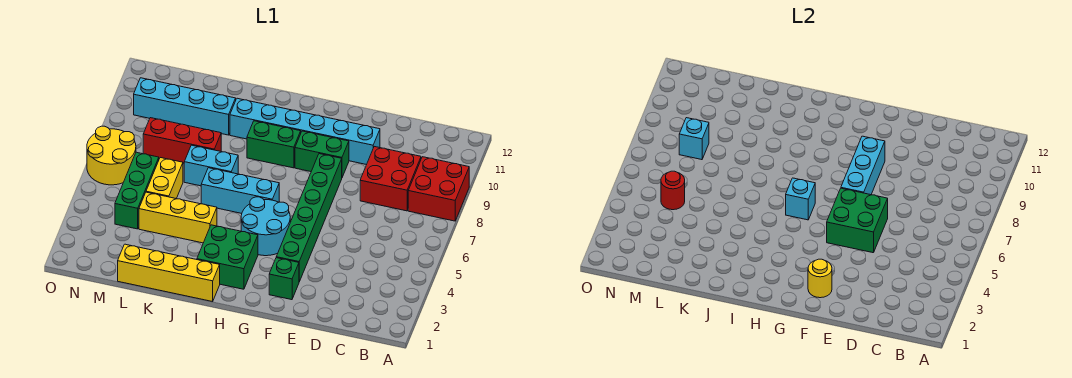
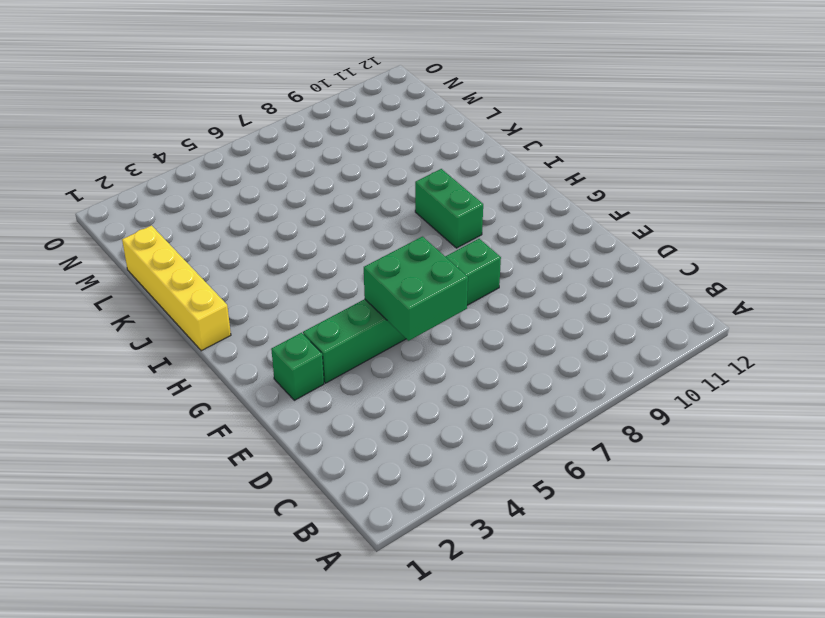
none -> red 2x2 brick [408,157,469,221]
none -> red 2x2 brick [360,147,421,211]
none -> cyan 1x6 brick [230,98,380,165]

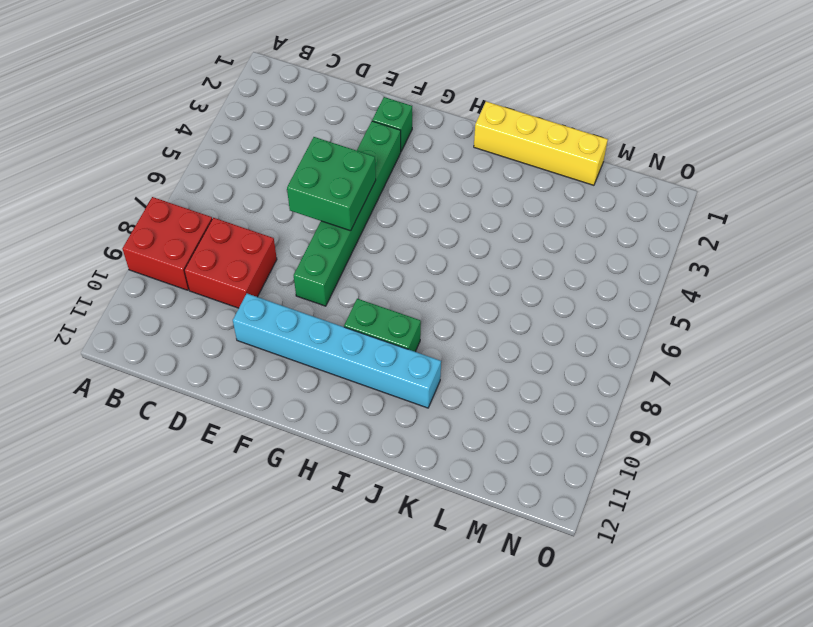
none -> green 1x2 brick [295,131,349,177]
none -> cyan 2x2 round brick [241,197,290,256]
none -> green 2x2 brick [197,225,258,289]

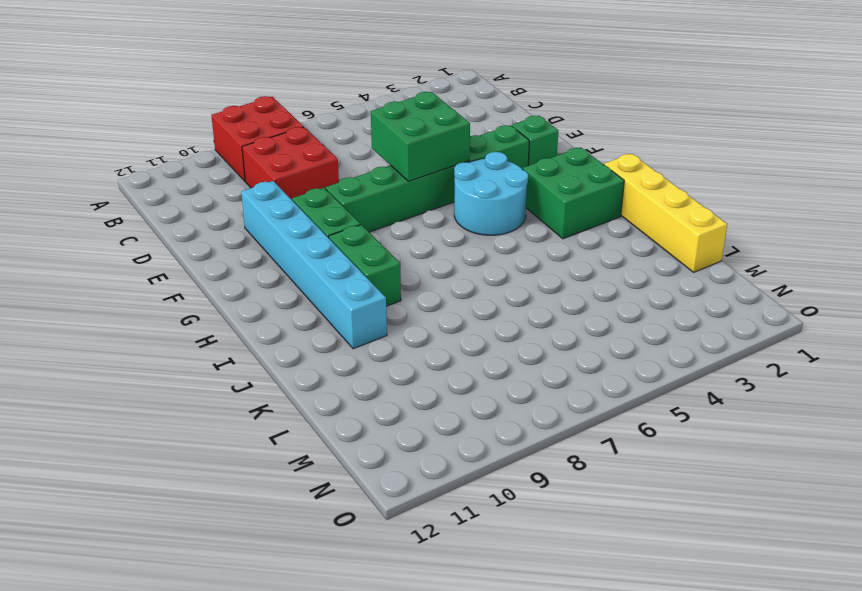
none -> cyan 1x3 brick [201,168,279,213]
none -> yellow 1x3 brick [139,192,217,243]
none -> cyan 1x2 brick [184,145,238,186]

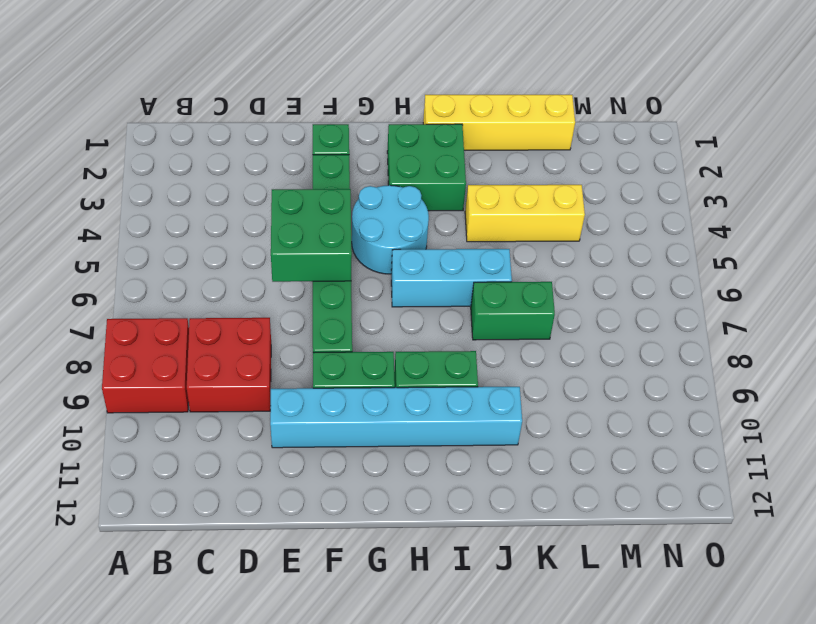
green 1x2 brick [471,282,555,340] -> cyan 1x2 brick [184,145,238,186]
none -> red 1x3 brick [143,118,221,163]
none -> cyan 1x4 brick [134,78,236,135]
none -> yellow 1x2 brick [146,158,183,199]

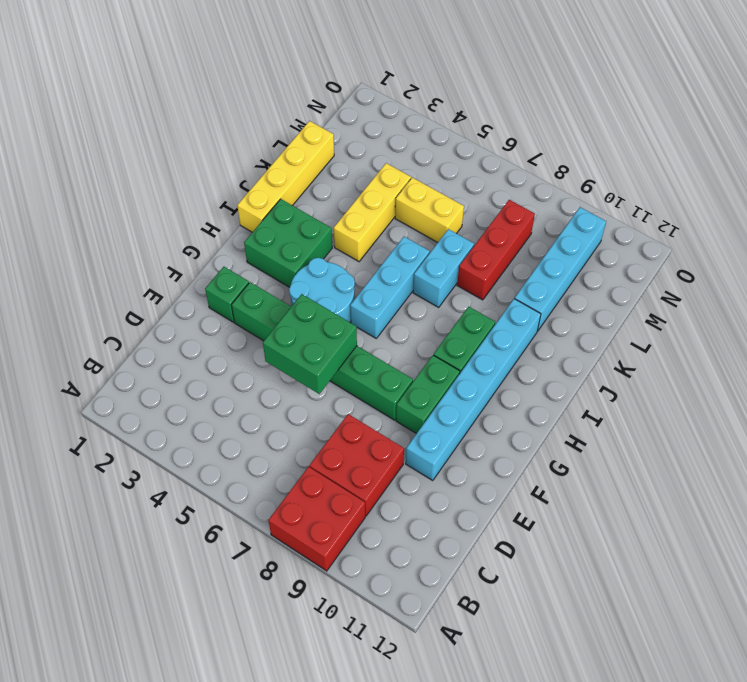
none -> green 1x3 brick [115,152,159,229]
none -> yellow 2x2 round brick [87,126,136,185]
none -> yellow 1x1 round brick [808,259,832,298]

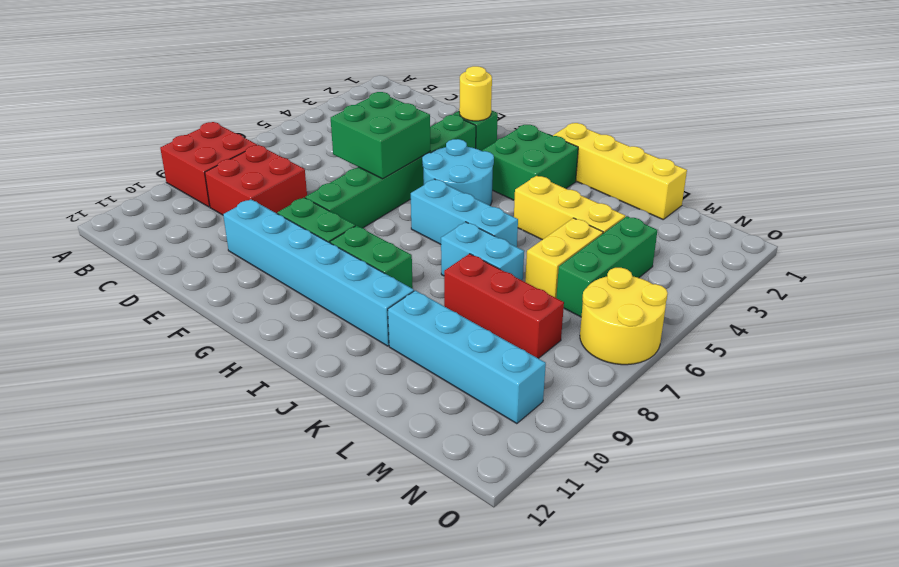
none -> cyan 1x3 brick [841,136,885,195]
none -> cyan 1x1 brick [786,178,815,220]
none -> red 1x1 round brick [661,171,685,210]

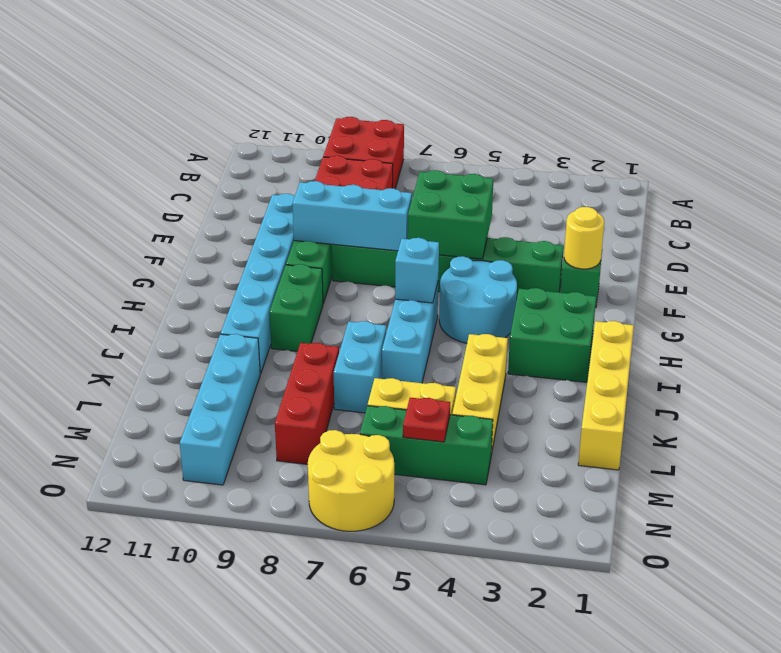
red 1x1 plate [403,398,450,442] -> red 1x1 round brick [661,171,685,210]
none -> cyan 1x1 brick [679,118,709,160]

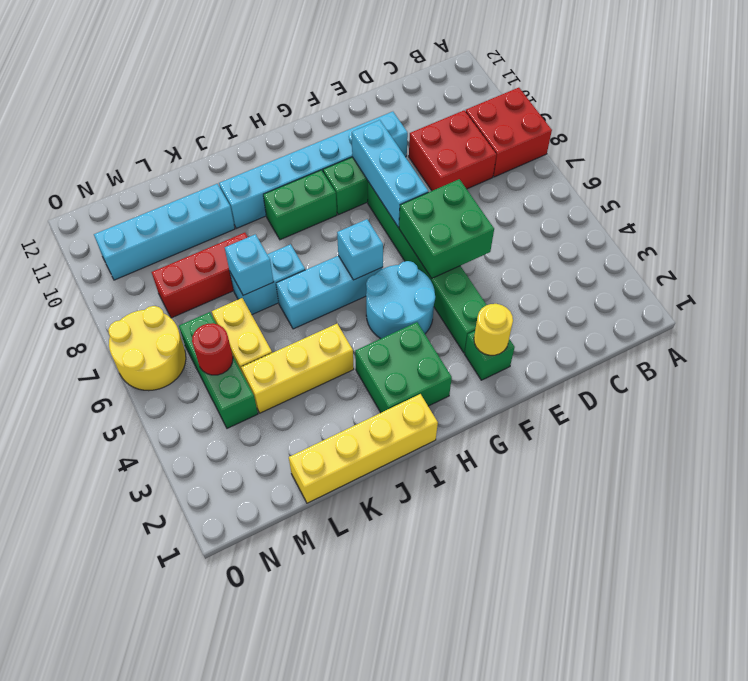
cyan 1x1 brick [225,234,273,295] -> cyan 1x1 brick moved to [679,118,709,160]

